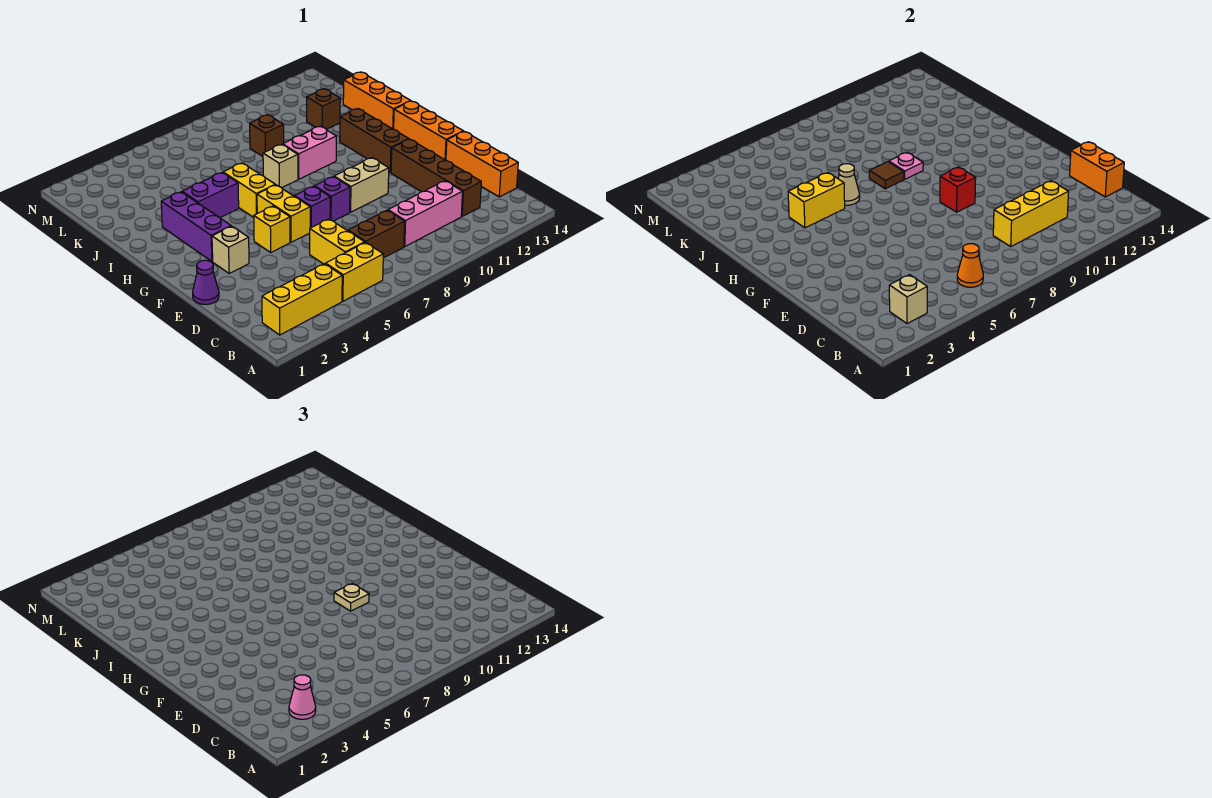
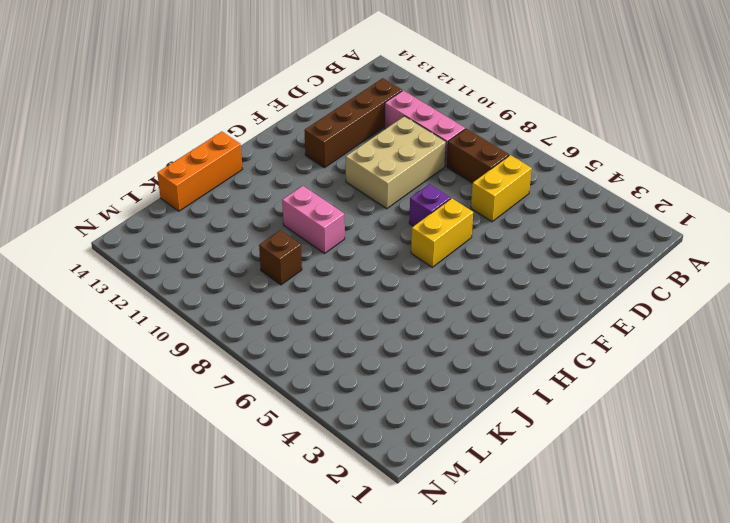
tan 2x3 brick [346,116,446,209] -> tan 1x2 brick [334,158,389,212]
none -> yellow 1x3 brick [262,264,342,335]
none -> yellow 1x2 brick [326,242,383,301]
none -> orange 1x3 brick [446,131,518,197]
none -> purple 1x1 cone [193,260,219,305]

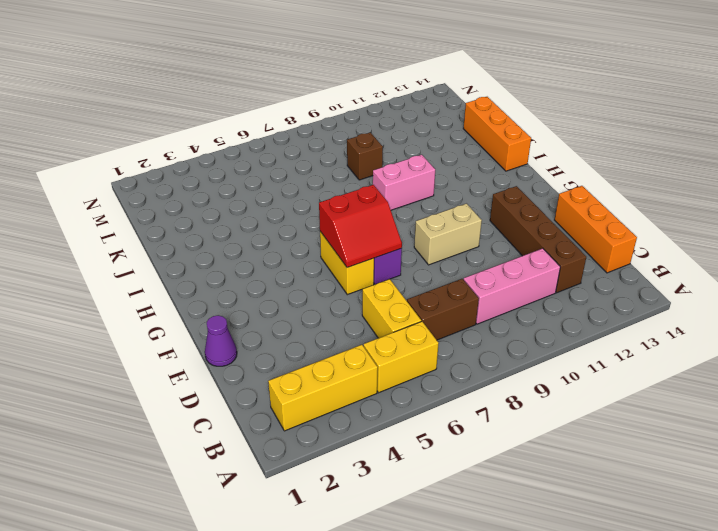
red 2x2 slope [319,185,402,268] -> none
none -> tan 1x1 brick [212,226,249,273]
none -> yellow 1x1 brick [254,206,290,252]
none -> purple 1x1 brick [314,177,350,221]
none -> orange 1x3 brick [394,101,463,160]

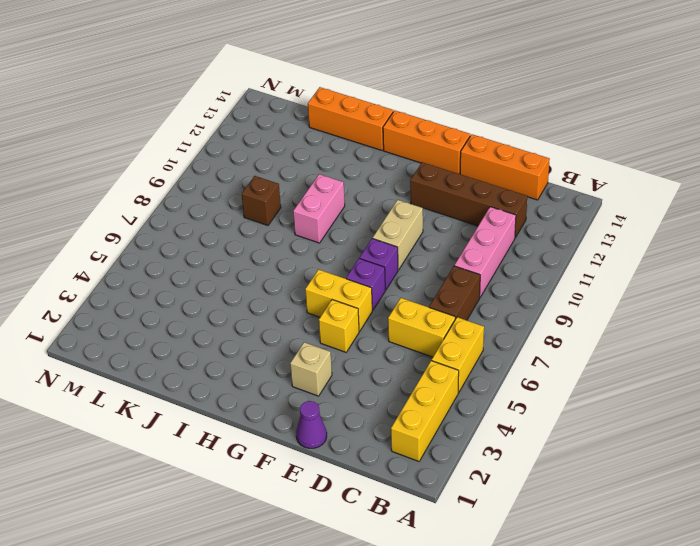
none -> purple 1x3 brick [161,192,231,261]
none -> brown 1x3 brick [340,109,409,173]
none -> yellow 1x2 brick [223,163,275,217]
none -> purple 1x2 brick [182,173,239,218]

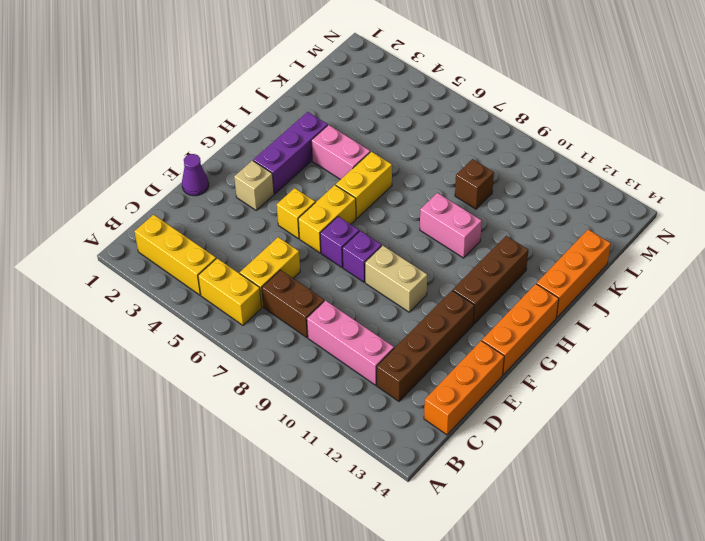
pink 1x2 brick [311,125,370,180] -> purple 1x2 brick [182,173,239,218]
none -> tan 1x1 brick [263,144,298,188]
none -> brown 1x1 brick [307,89,340,129]
none -> tan 1x1 brick [889,275,927,324]
none -> orange 1x1 cone [957,244,983,287]

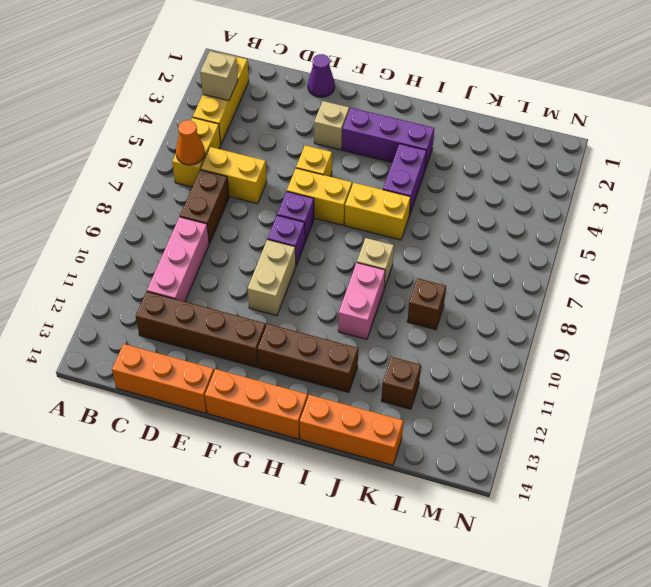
none -> yellow 1x3 brick [993,181,1069,246]
none -> orange 1x2 brick [1070,142,1124,197]
none -> red 1x1 brick [940,167,976,212]
none -> yellow 1x2 brick [788,173,845,228]

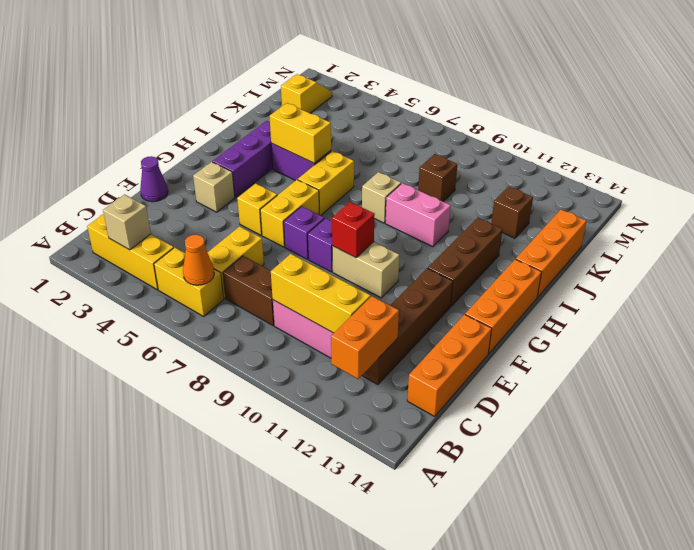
orange 1x2 brick [331,296,399,379] -> orange 1x2 brick moved to [1070,142,1124,197]
yellow 1x2 slope [281,74,332,113] -> none
none -> tan 1x1 cone [838,164,860,205]
none -> brown 1x1 tile [869,162,904,189]
none -> pink 1x1 plate [889,153,923,179]
none -> pink 1x1 cone [289,675,316,719]

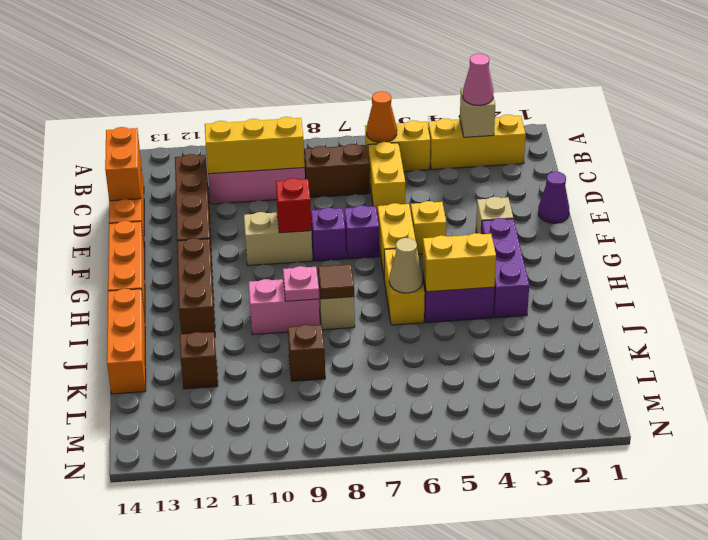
none -> tan 1x1 plate [334,583,369,611]

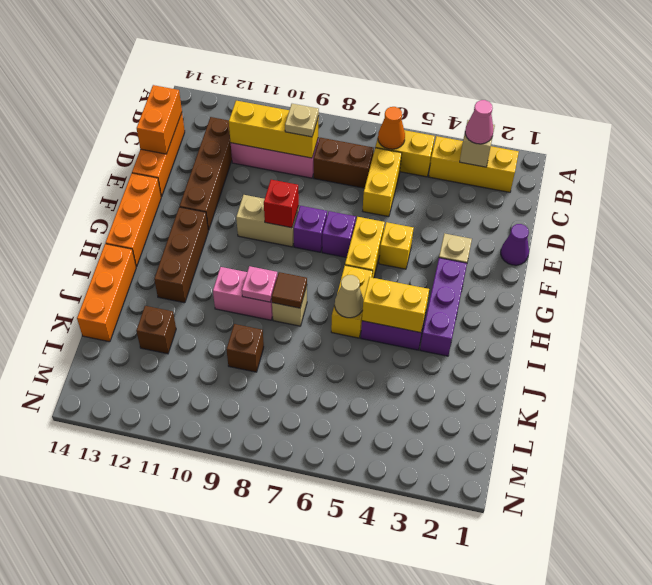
tan 1x1 plate [285,104,319,137] -> tan 1x1 plate moved to [334,583,369,611]

